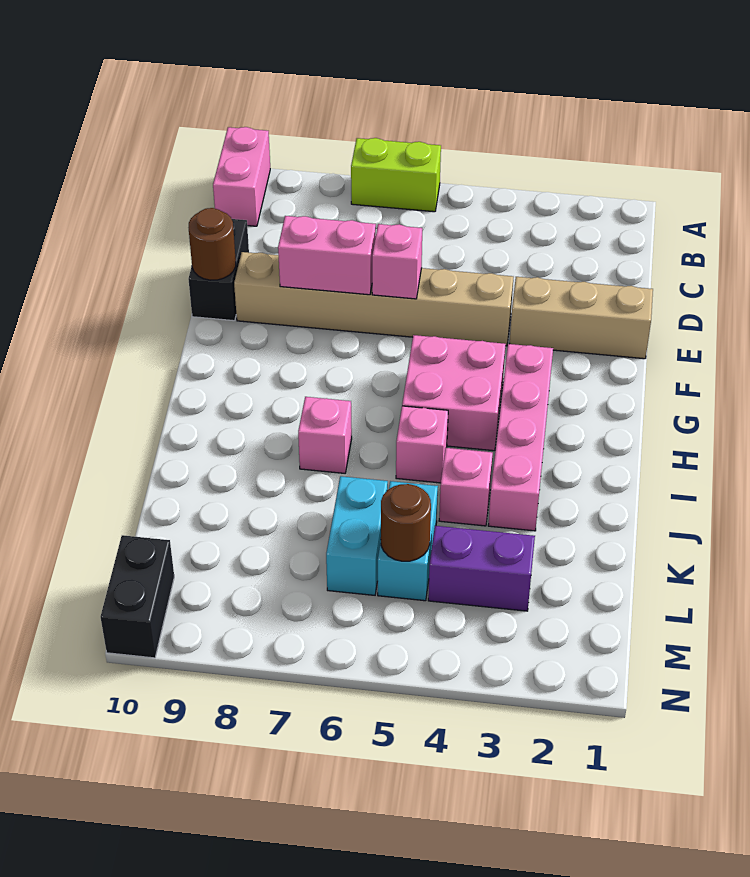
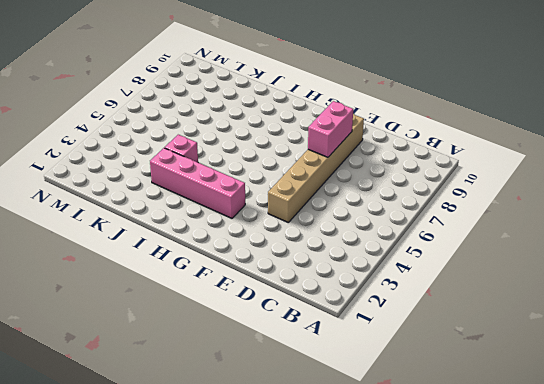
none -> lime 1x2 brick [351,138,441,212]
none -> pink 1x2 brick [213,127,270,226]
none -> black 1x2 brick [188,219,249,321]

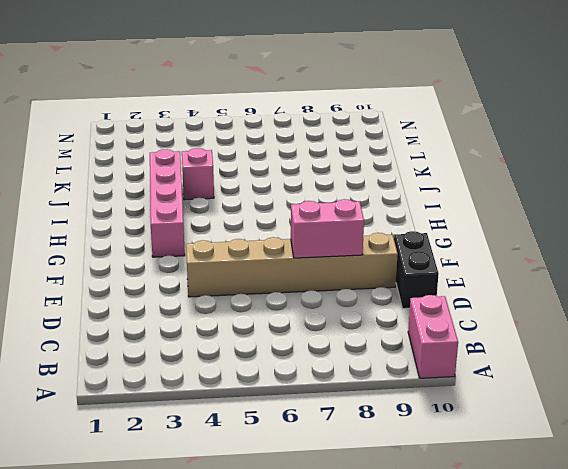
none -> lime 1x2 brick [351,138,441,212]
none -> tan 1x3 brick [510,277,653,359]
none -> pink 2x2 brick [402,335,506,451]

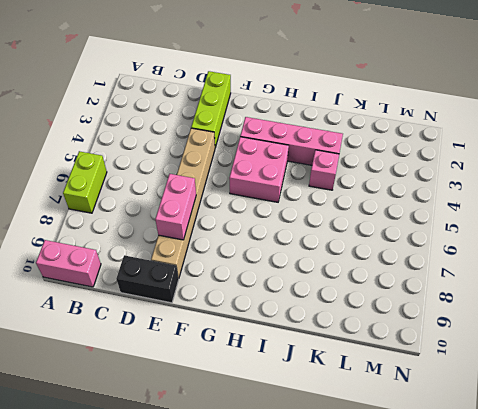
lime 1x3 brick [191,71,231,147] -> tan 1x3 brick [510,277,653,359]
none -> pink 1x1 brick [396,406,448,483]
none -> pink 1x1 brick [298,397,352,473]
none -> cyan 1x2 brick [378,481,438,601]

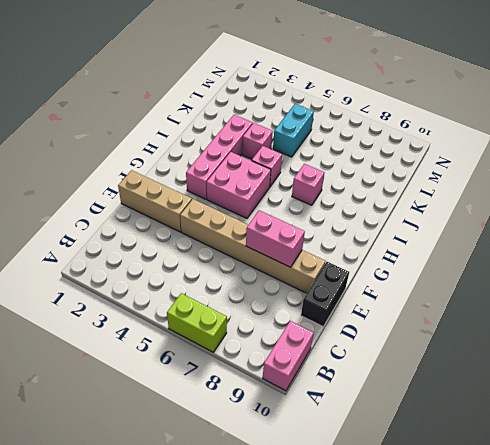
none -> cyan 1x2 brick [326,476,388,595]
none -> purple 1x2 brick [428,526,535,611]
none -> black 1x2 brick [100,535,174,658]

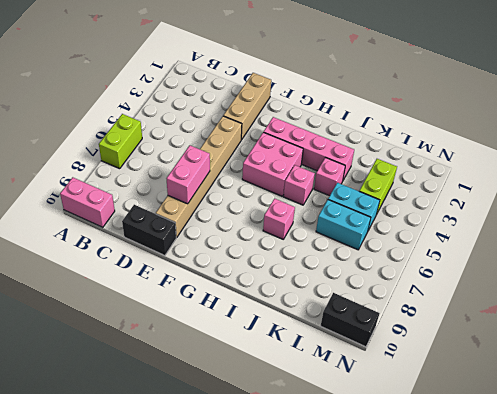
lime 1x2 brick [359,159,397,213] -> purple 1x2 brick [428,526,535,611]
none -> pink 1x1 brick [372,224,422,299]
none -> brown 1x1 round brick [188,208,236,280]
none -> brown 1x1 round brick [381,484,431,561]

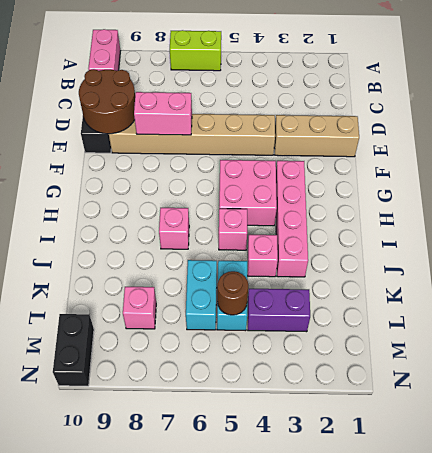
brown 2x2 round brick [79,69,135,134] -> brown 1x1 round brick [188,208,236,280]
pink 1x1 brick [123,287,156,329] -> pink 1x1 brick moved to [372,224,422,299]

